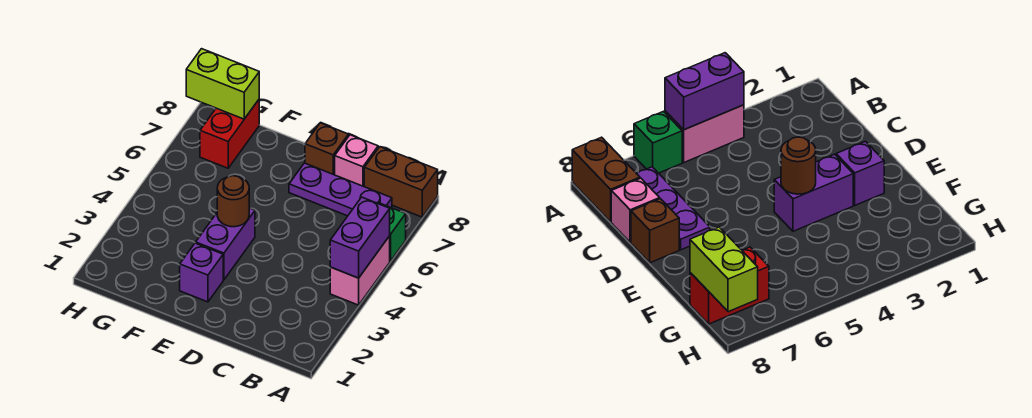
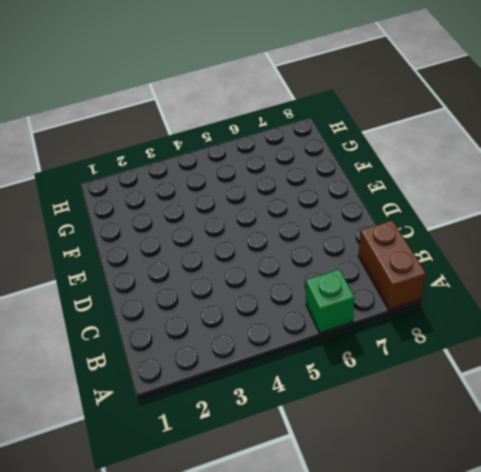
none -> pink 1x2 brick [330,236,390,305]
none -> purple 1x3 plate [289,163,392,216]
none -> pink 1x1 brick [335,135,378,187]

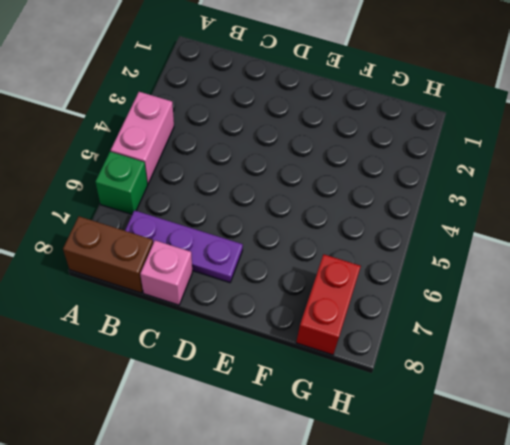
none -> brown 1x1 brick [305,123,348,175]
none -> purple 1x1 brick [180,243,223,302]
none -> purple 1x2 brick [196,208,255,280]

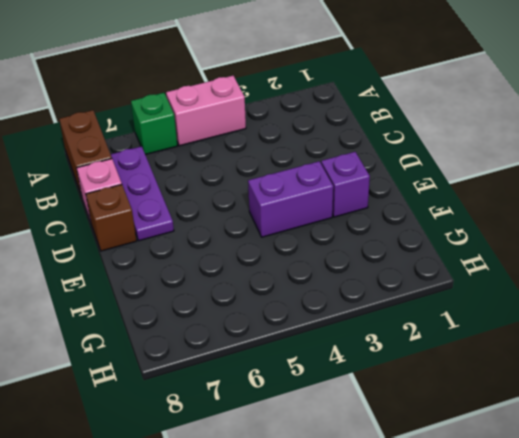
none -> red 1x2 brick [200,100,259,168]
none -> purple 1x2 brick [330,197,390,278]
none -> brown 1x1 round brick [217,176,249,227]

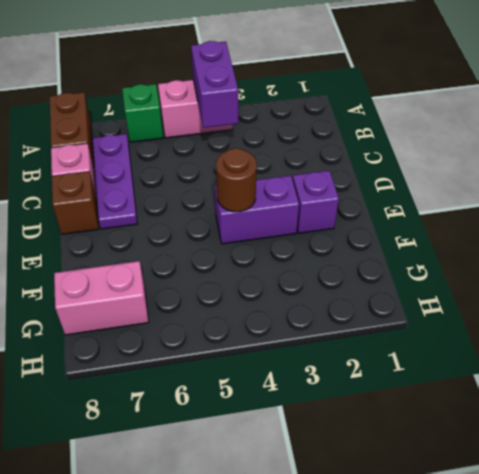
purple 1x2 brick [191,41,238,128] -> purple 1x2 brick turned to [330,197,390,278]
pink 1x2 brick [54,261,149,335] -> red 1x2 brick [200,100,259,168]
none -> lime 1x2 brick [186,49,259,119]

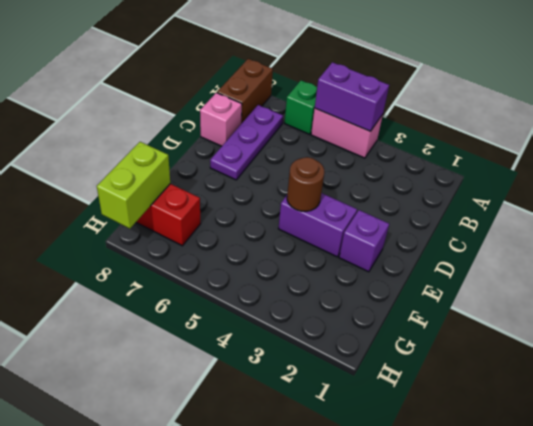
none -> brown 1x1 brick [305,123,348,175]

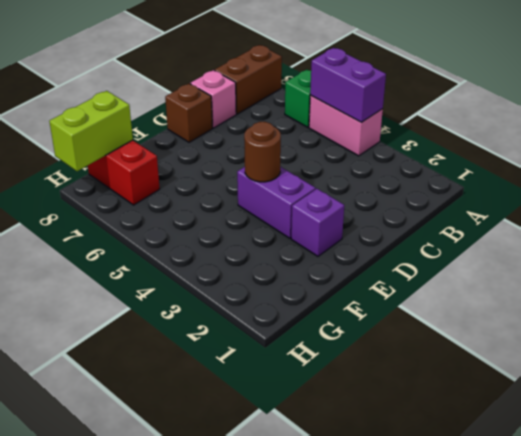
none -> purple 1x3 plate [289,163,392,216]

